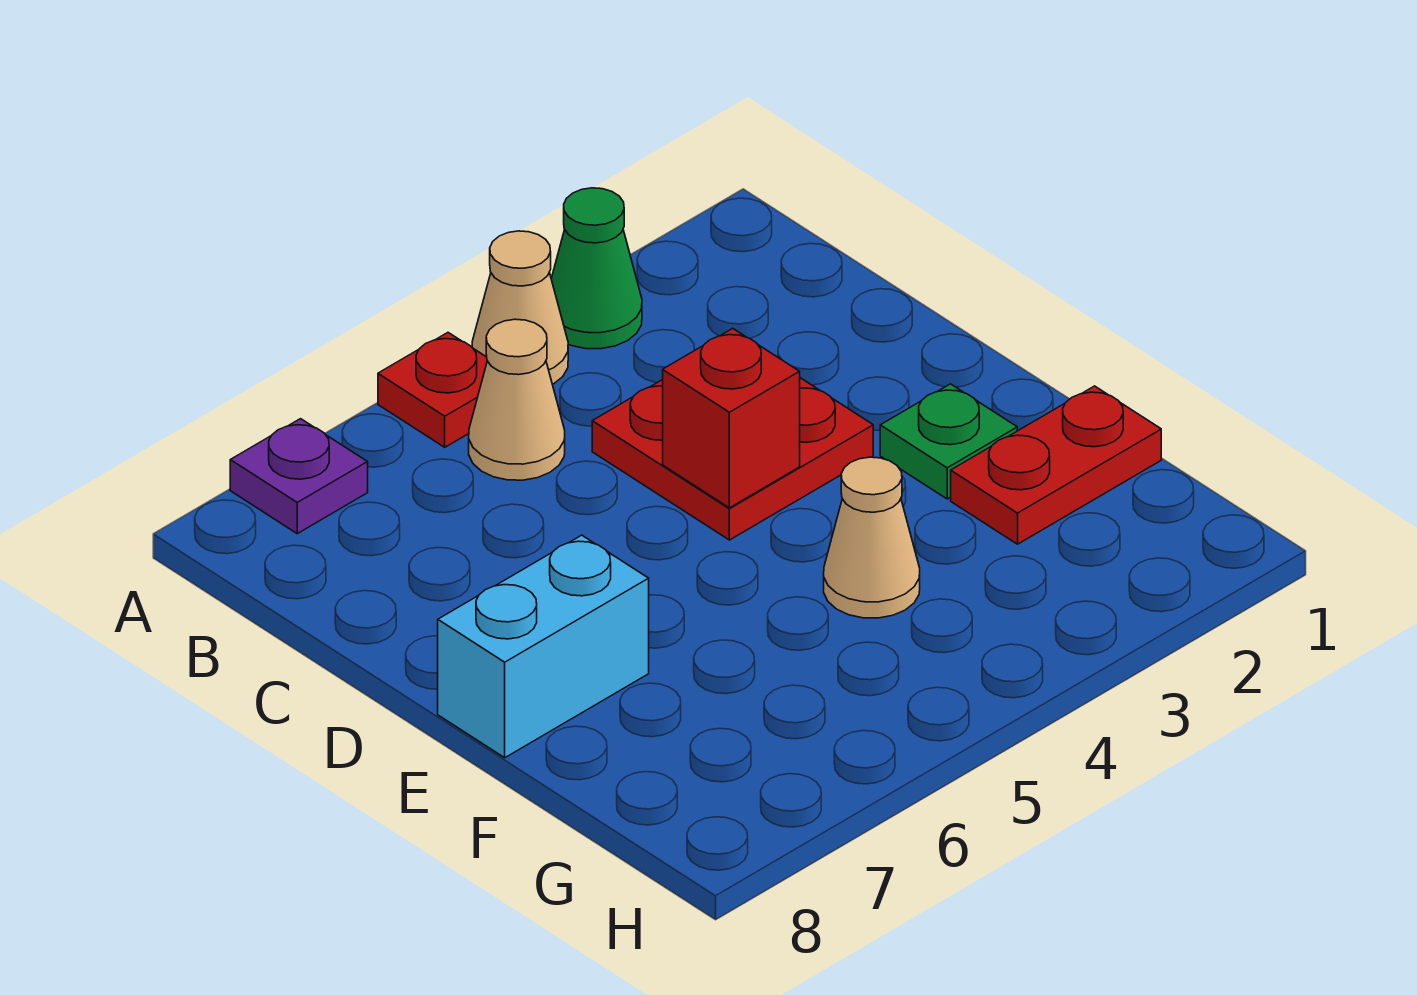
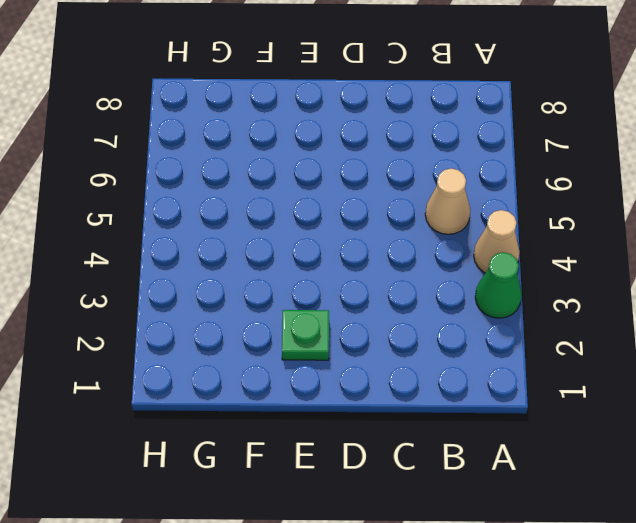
none -> red 1x1 plate [378,333,487,447]
none -> purple 1x1 plate [230,419,368,534]

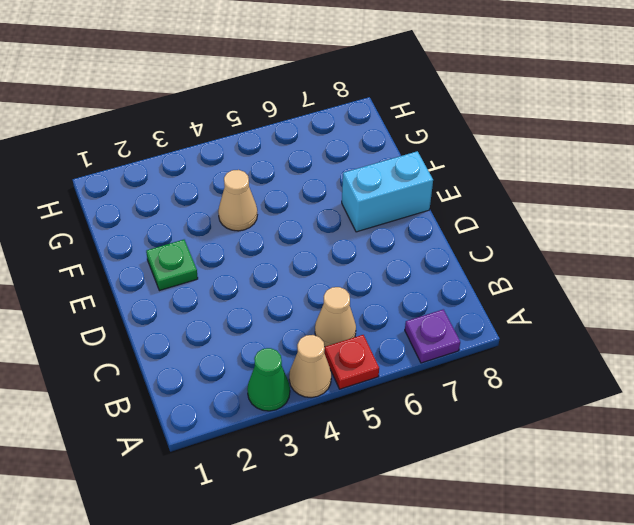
none -> red 2x2 plate [592,378,873,540]
none -> red 1x2 plate [951,386,1161,544]

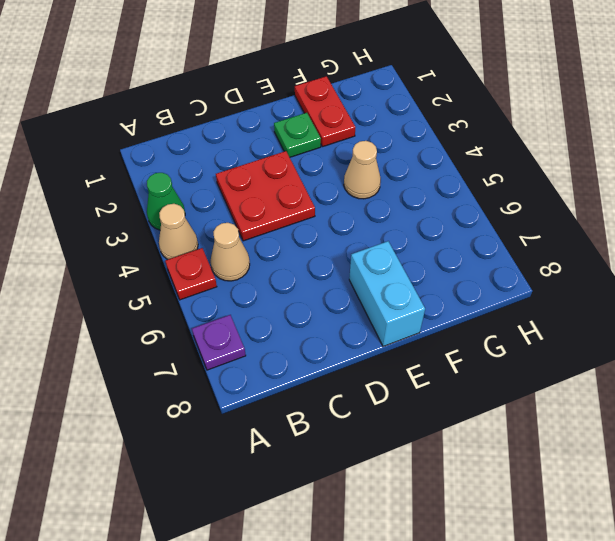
none -> red 1x1 brick [663,328,800,508]

